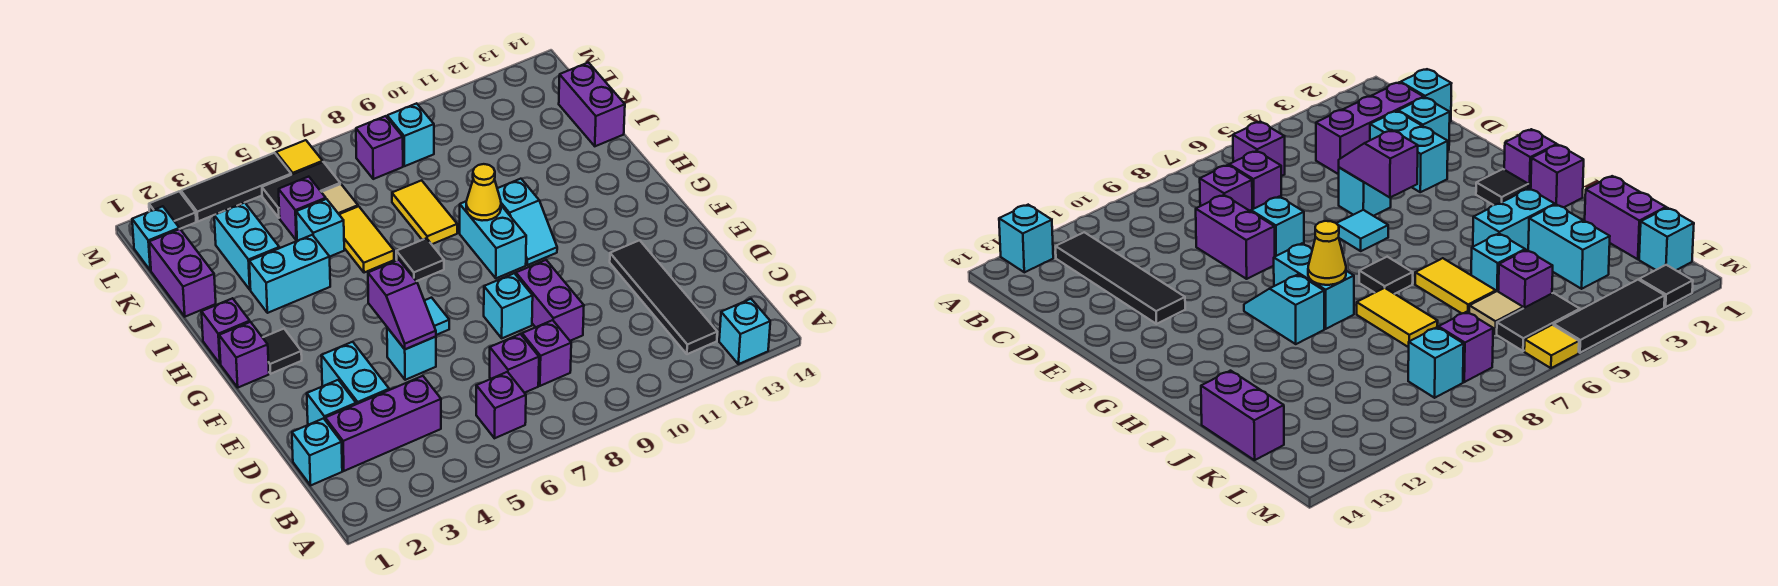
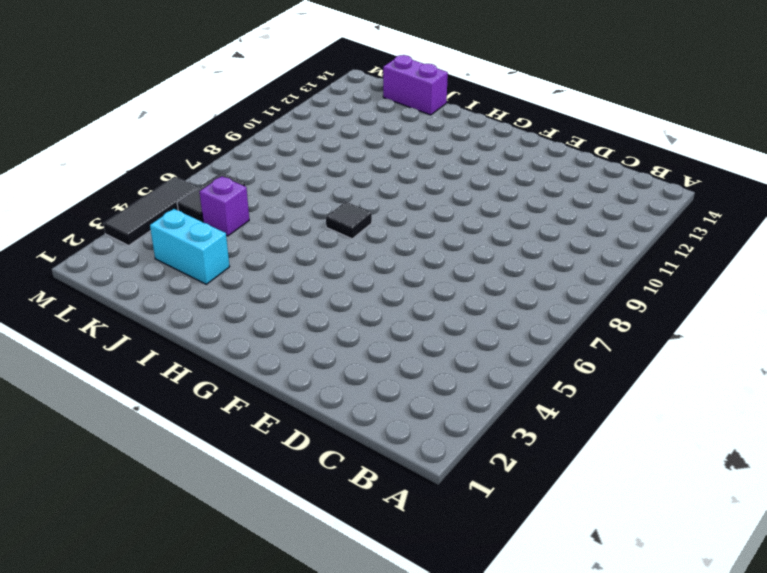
none -> cyan 1x1 brick [719,299,770,364]
none -> purple 1x1 brick [476,372,526,438]
none -> black 1x4 tile [610,240,717,354]
none -> cyan 1x1 brick [292,418,342,485]

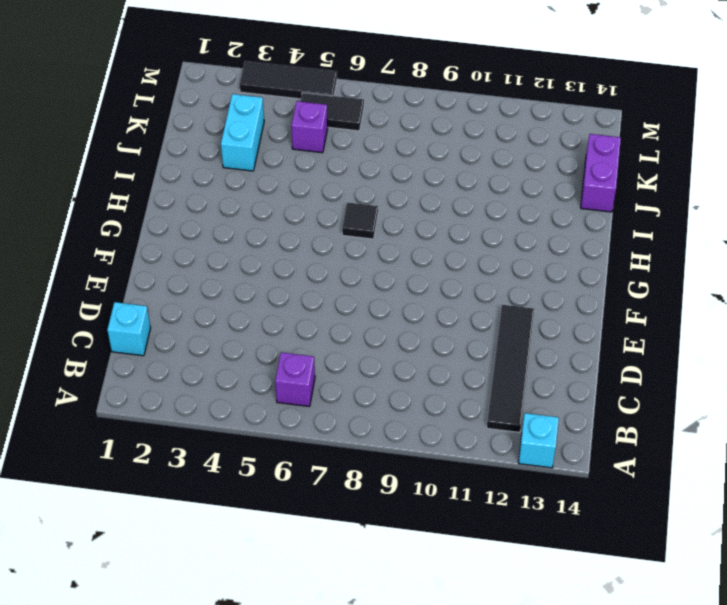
none -> purple 1x3 brick [325,376,441,471]
none -> purple 1x1 brick [490,334,539,393]
none -> purple 1x1 brick [522,320,571,386]
none -> cyan 1x1 brick [307,380,356,424]

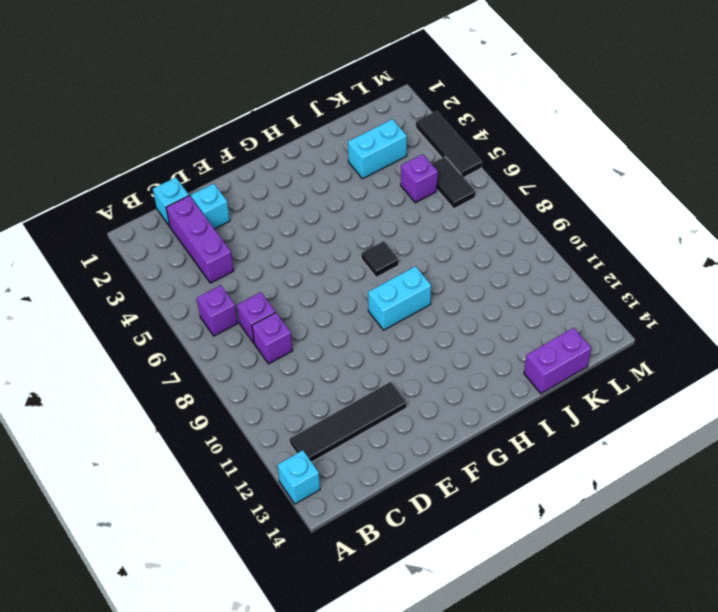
none -> cyan 1x2 brick [321,342,389,404]
none -> purple 1x2 brick [516,260,584,341]
none -> cyan 1x1 brick [387,328,436,380]
none -> cyan 1x1 brick [484,273,533,338]

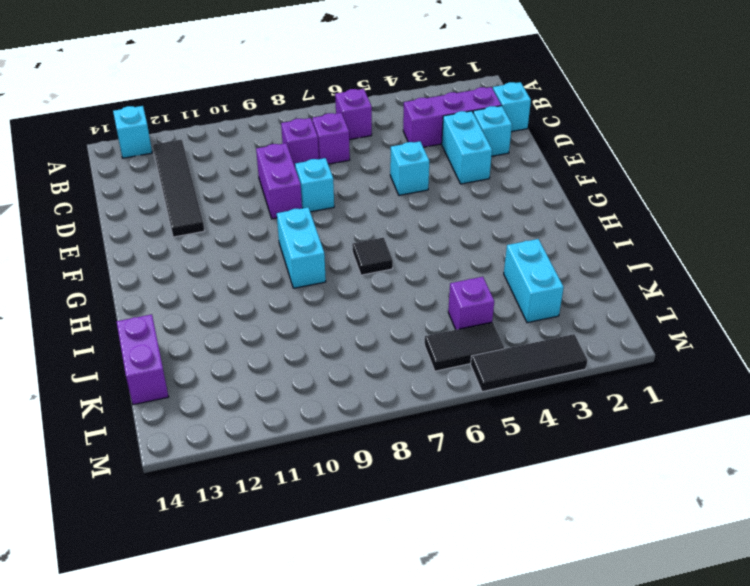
none -> cyan 1x1 tile [424,298,449,335]
none -> purple 1x1 brick [219,322,269,388]
none -> black 1x1 tile [263,329,302,374]
none -> cyan 1x2 slope [497,179,557,265]

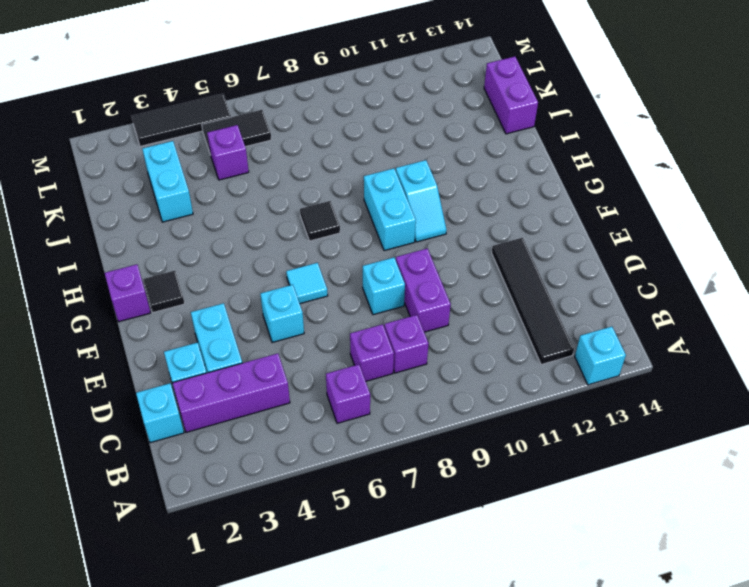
none -> purple 1x1 brick [201,298,250,364]
none -> cyan 1x2 brick [249,235,330,313]
none -> yellow 1x2 tile [339,206,394,273]
none -> yellow 1x2 tile [392,180,457,244]

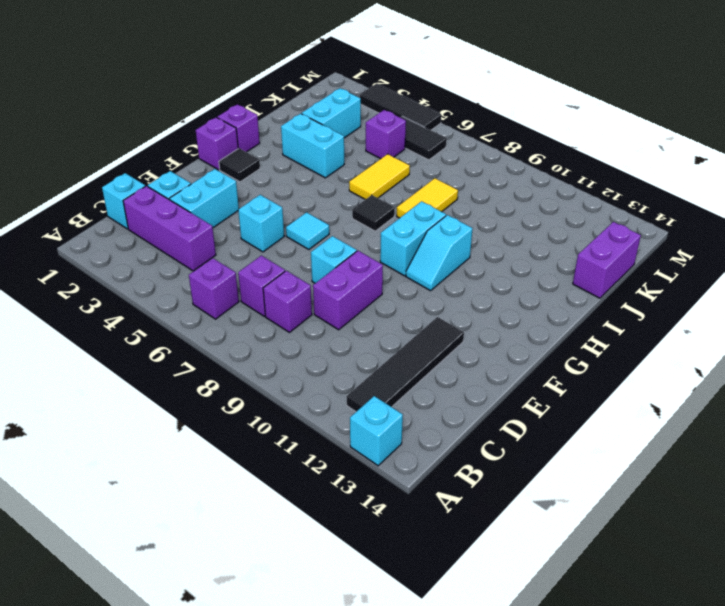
none -> purple 1x2 brick [149,229,216,317]
none -> cyan 1x1 brick [296,199,344,256]
none -> tan 1x1 tile [322,184,358,214]
none -> cyan 1x1 brick [132,206,179,271]

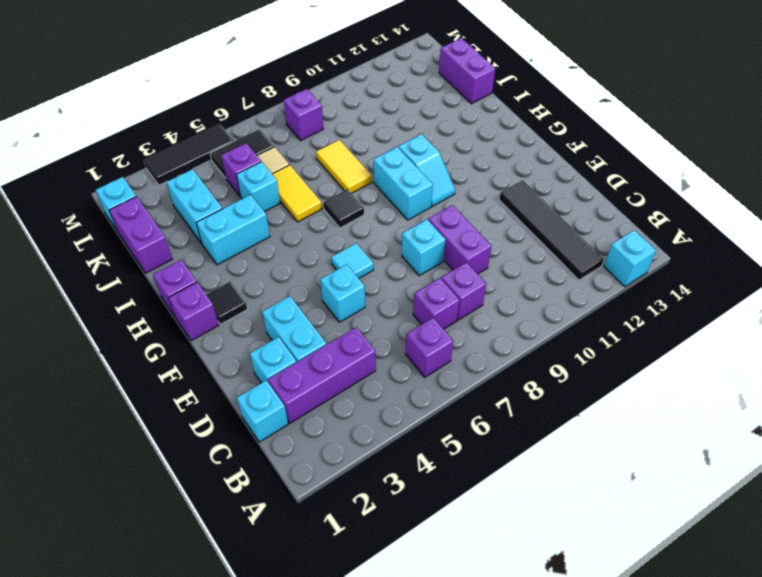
none -> cyan 1x1 brick [387,103,434,166]
none -> black 1x1 tile [149,191,196,229]
none -> yellow 1x1 tile [276,140,323,175]
none -> purple 1x2 slope [368,260,436,349]

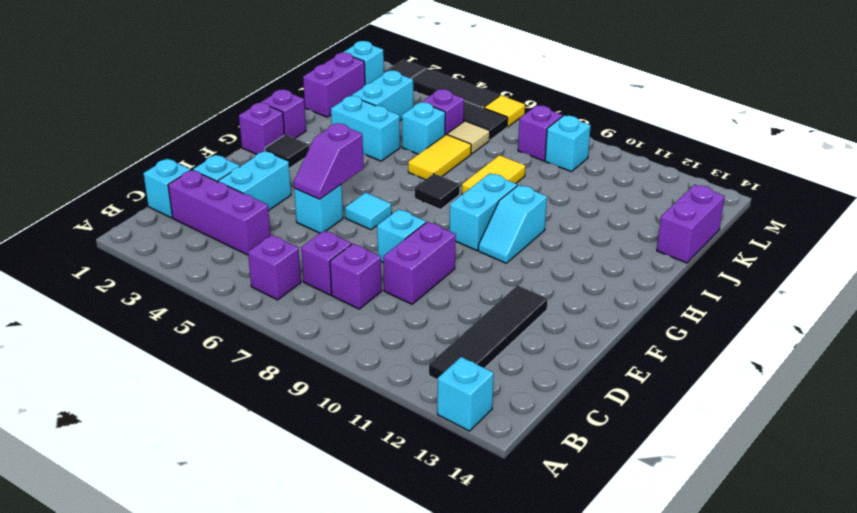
none -> yellow 1x1 cone [466,164,501,221]

